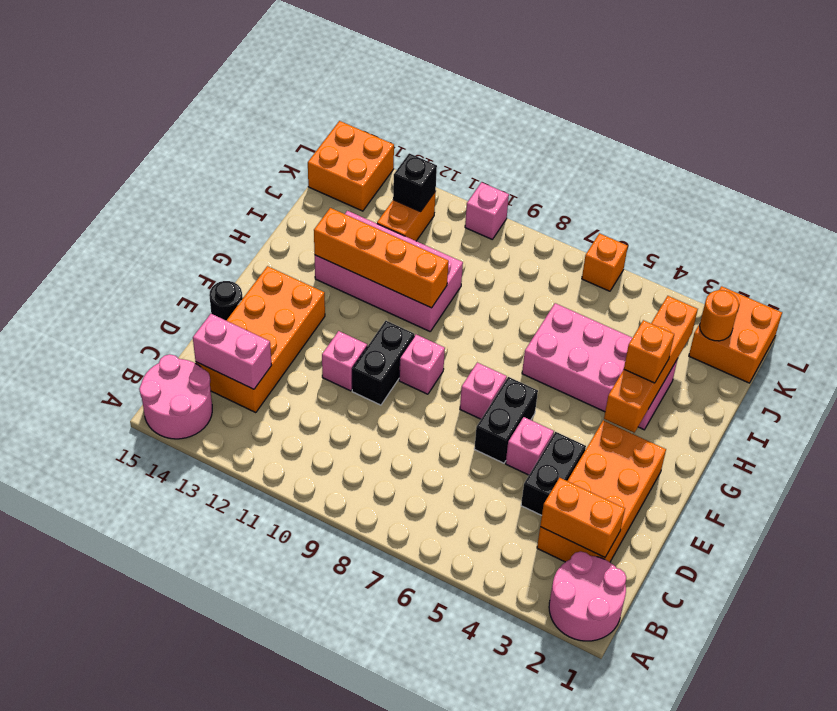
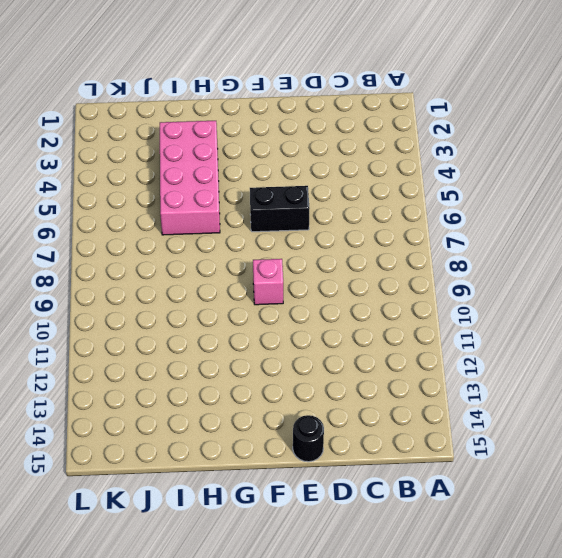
none -> pink 2x2 round brick [549,551,626,641]
none -> pink 2x2 round brick [139,354,212,439]
none -> orange 2x4 brick [537,420,666,562]

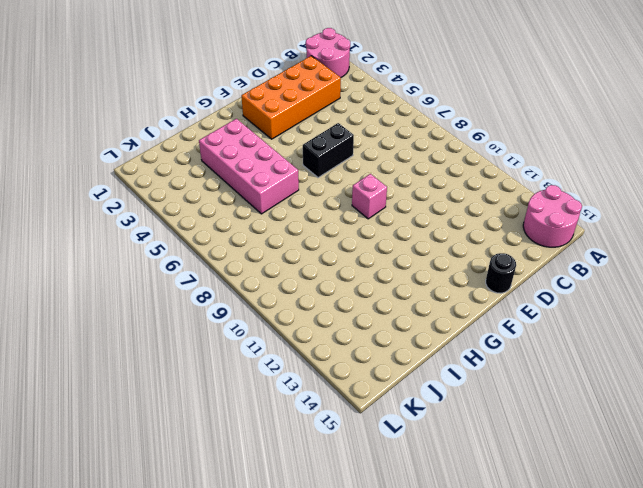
none -> orange 2x4 brick [196,266,325,413]
none -> black 1x2 brick [521,432,586,515]
none -> pink 1x1 brick [506,417,554,475]

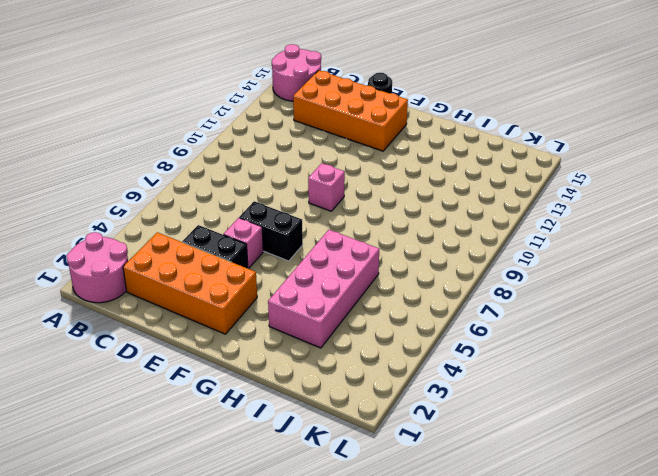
none -> black 1x2 brick [352,321,414,405]
none -> pink 1x1 brick [322,331,367,391]
none -> pink 1x1 brick [460,363,507,419]

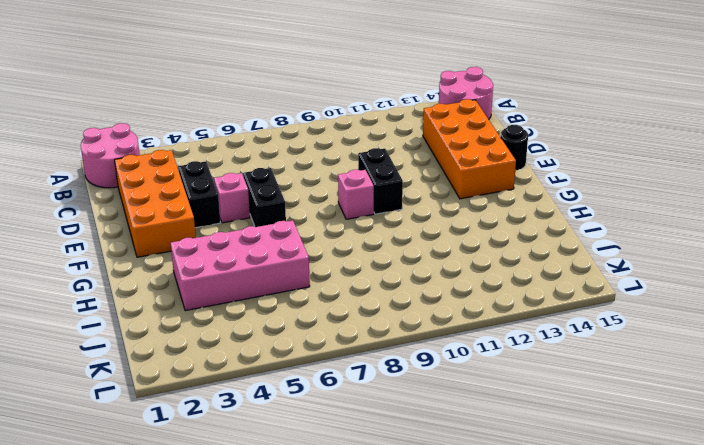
none -> pink 1x1 brick [322,331,367,391]
none -> pink 1x1 brick [460,363,507,419]
none -> pink 2x4 brick [315,211,463,331]

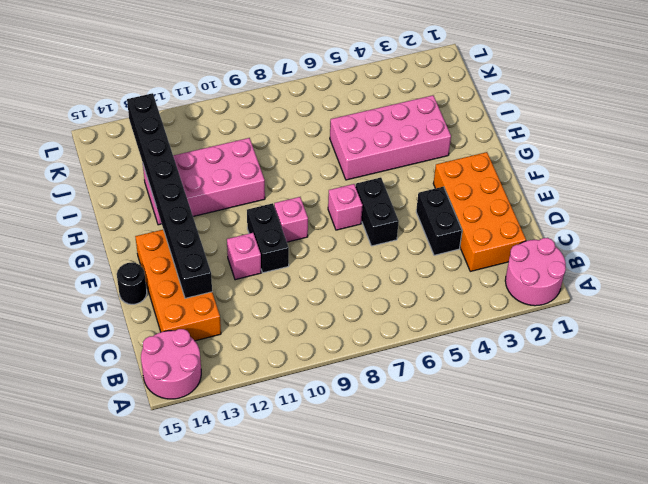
black 1x8 brick [127,93,212,298] -> orange 1x4 brick [314,208,449,308]
none -> pink 1x1 brick [506,417,554,475]
none -> orange 1x2 brick [377,191,436,241]
none -> orange 2x2 brick [689,286,782,383]

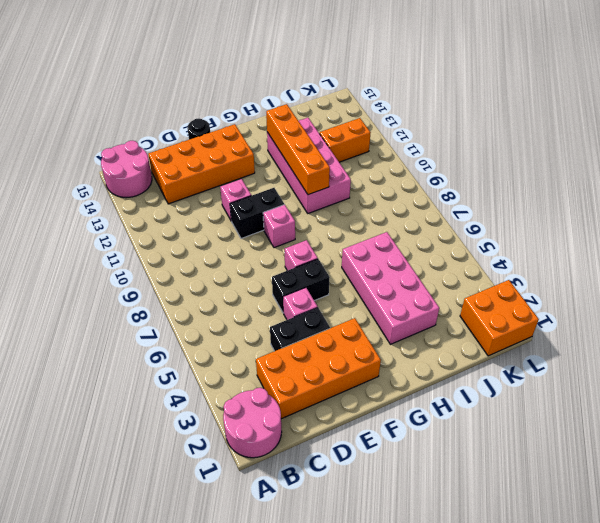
none -> orange 2x2 brick [308,121,394,211]
none -> orange 1x1 brick [582,233,628,291]
none -> pink 1x1 brick [465,182,509,239]

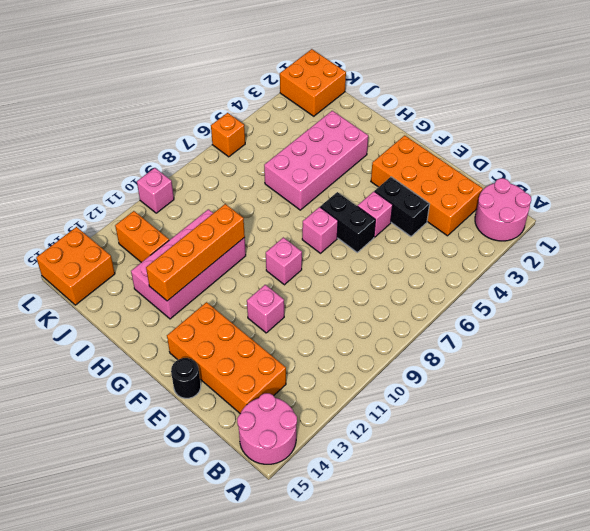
none -> black 1x2 brick [352,321,414,405]
none -> orange 1x2 brick [540,478,625,557]
none -> pink 1x2 brick [193,314,272,389]

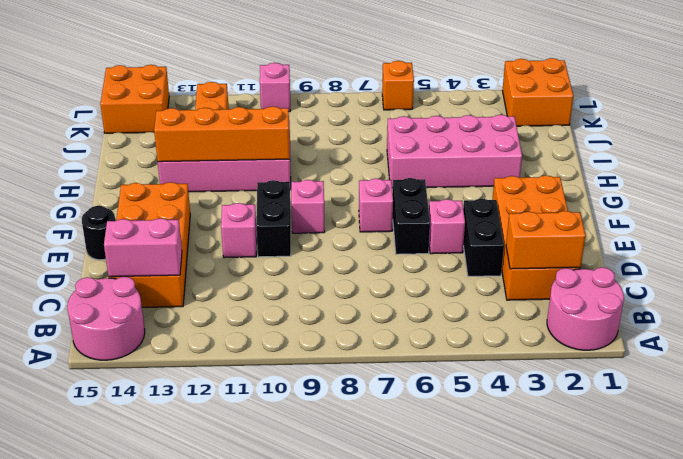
none -> orange 1x4 brick [604,296,698,433]
none -> orange 1x1 round brick [700,290,739,341]
none -> black 1x1 brick [393,153,437,212]

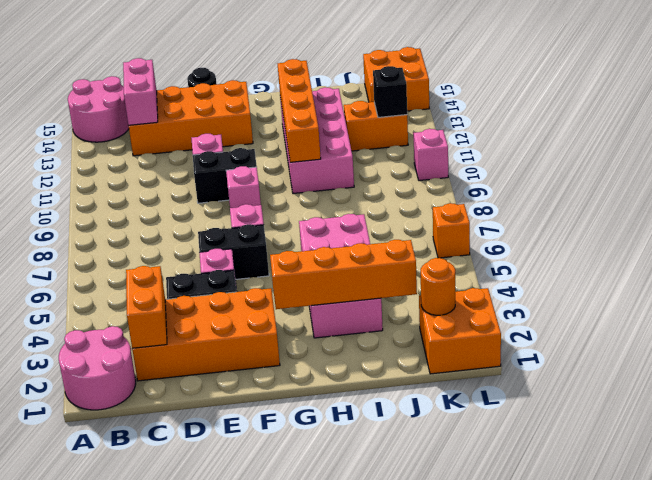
none -> orange 1x1 brick [624,320,674,383]

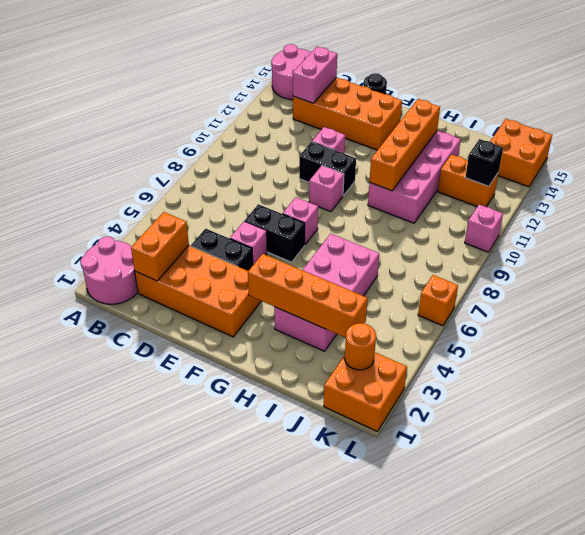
none -> orange 1x1 brick [624,320,674,383]

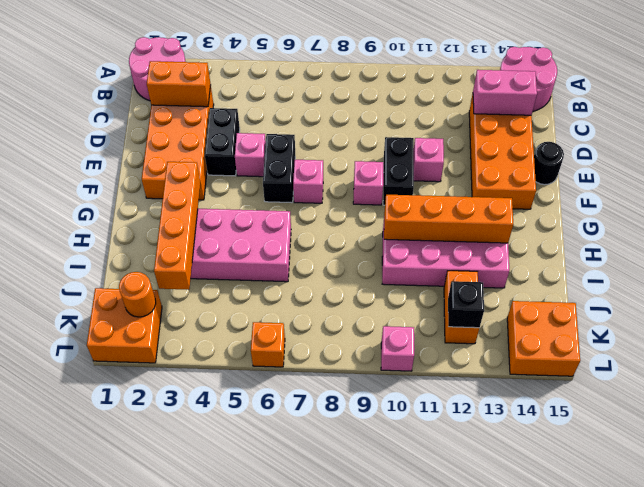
none -> orange 1x1 brick [624,320,674,383]

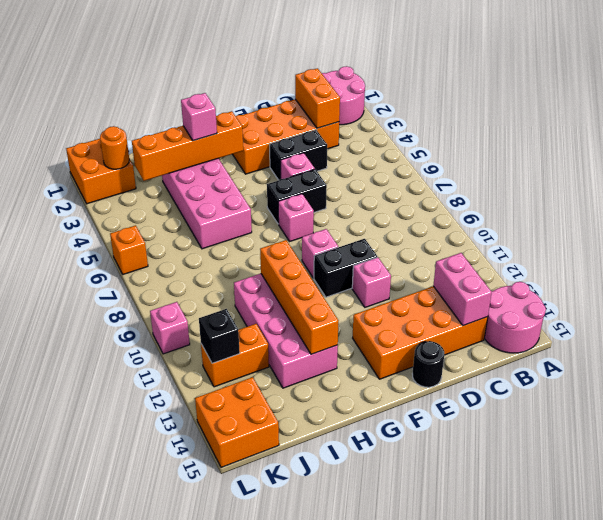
pink 1x1 brick [181,93,217,141] -> orange 1x1 brick [624,320,674,383]

